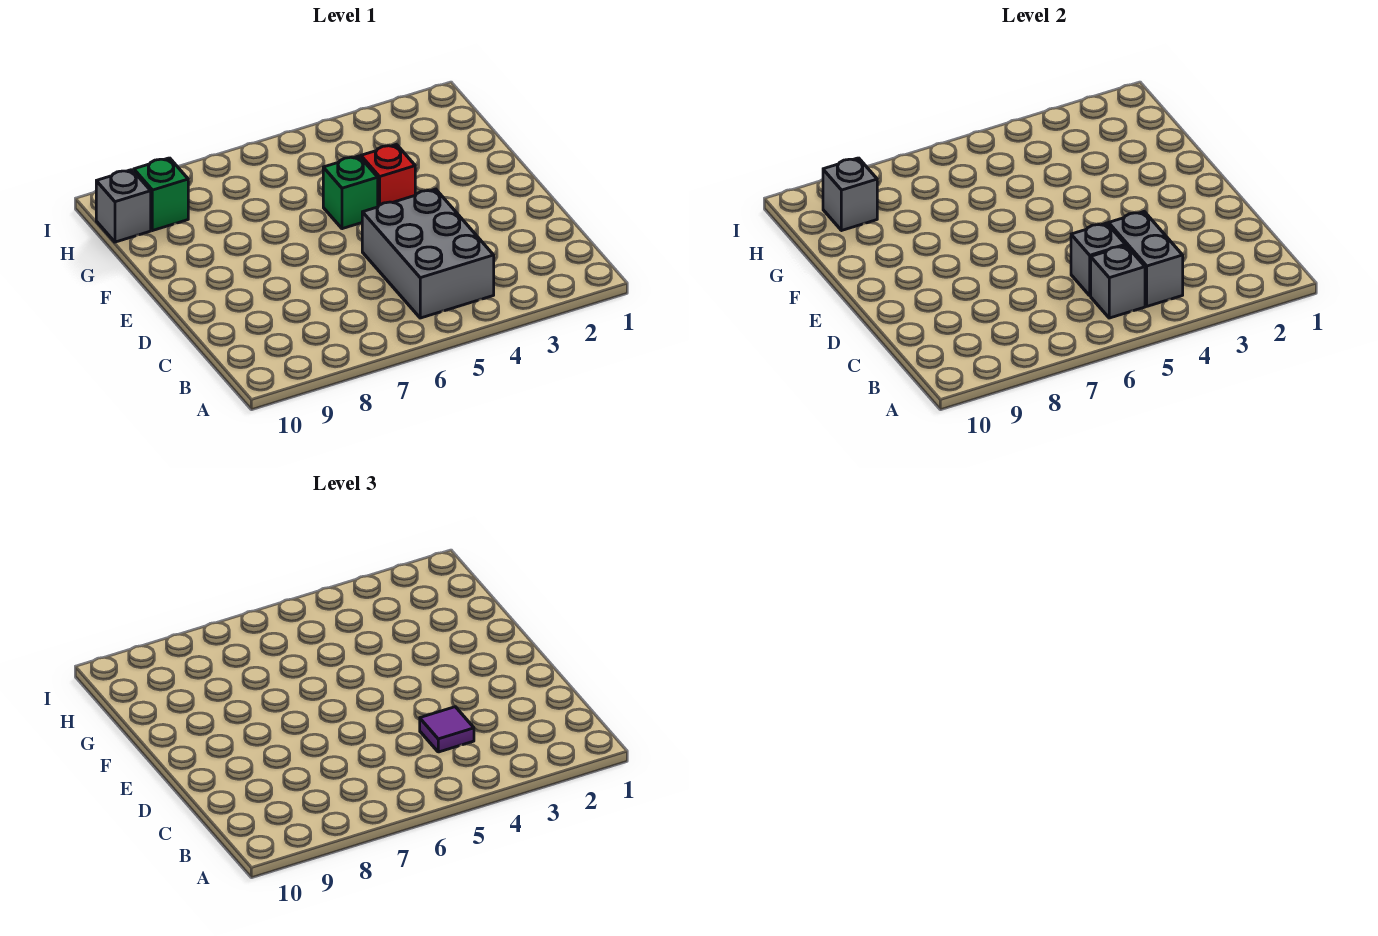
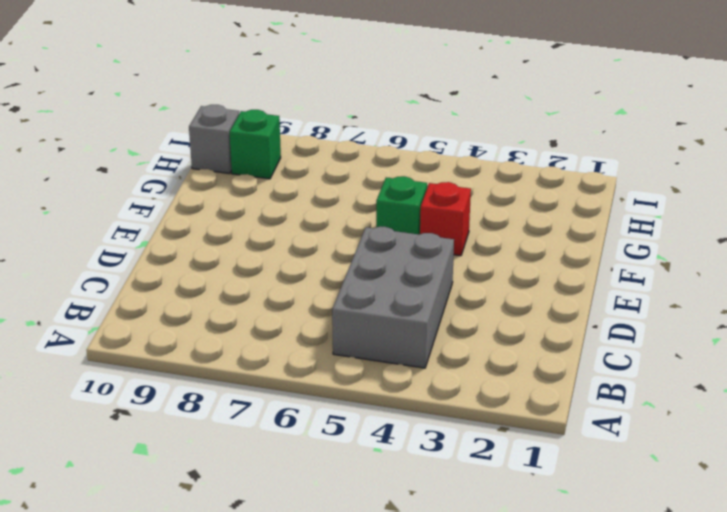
none -> grey 1x2 brick [1109,212,1183,306]
none -> grey 1x1 brick [1091,246,1145,318]

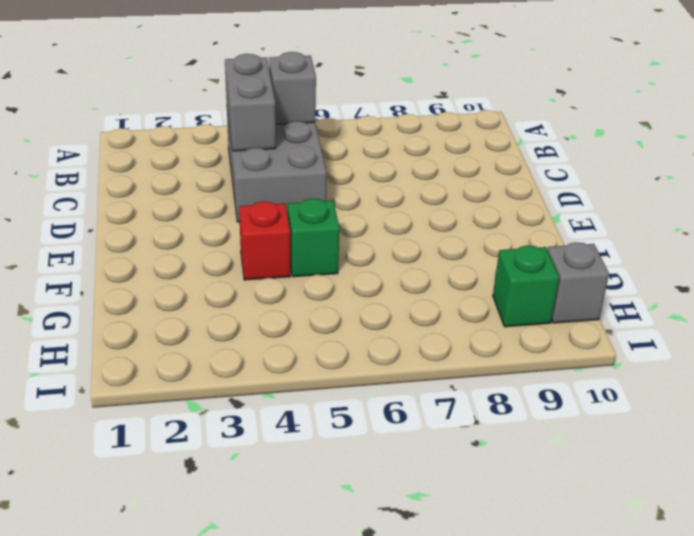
none -> grey 1x1 brick [1071,223,1125,296]
none -> grey 1x1 brick [823,158,877,231]

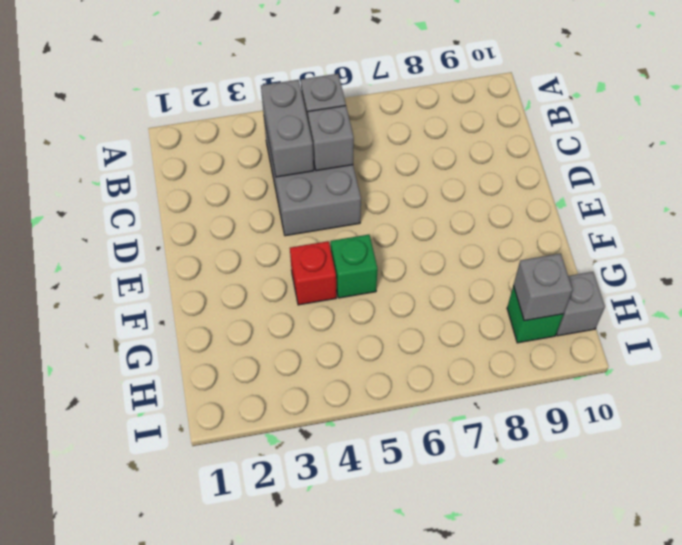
none -> purple 1x1 tile [420,707,474,752]

